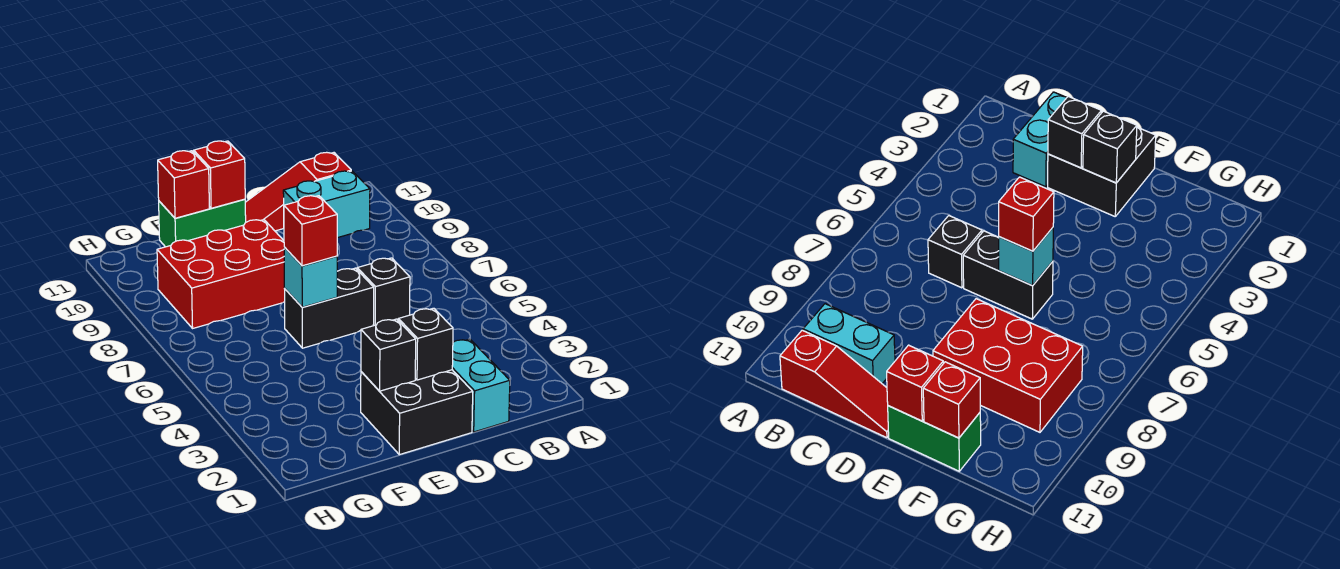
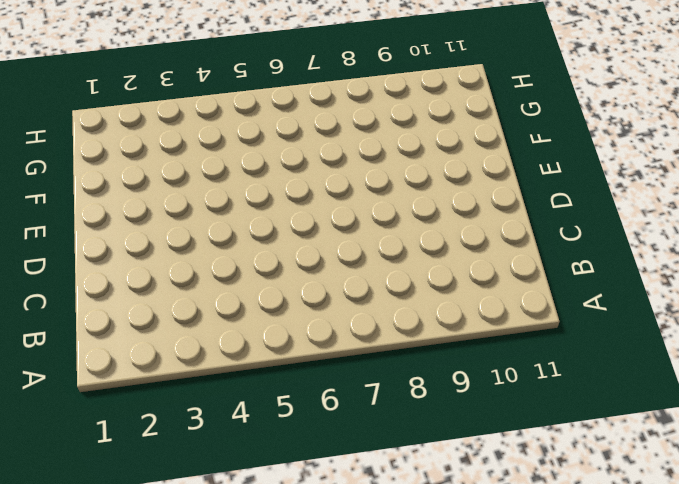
none -> cyan 1x2 brick [283,171,370,238]
none -> red 1x3 slope [245,152,351,231]
none -> cyan 1x2 brick [452,339,510,432]

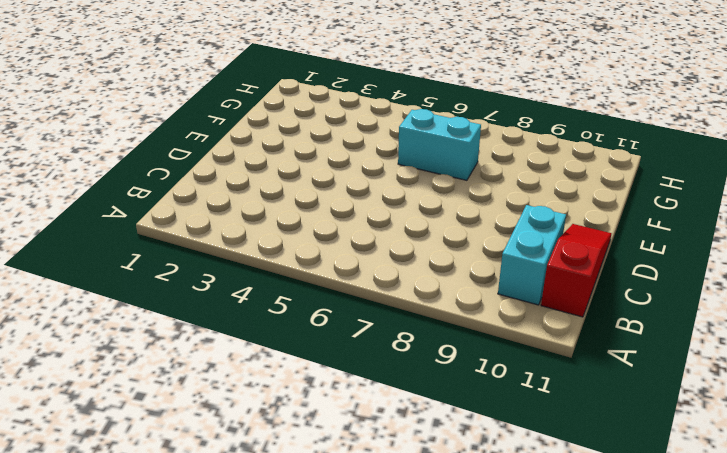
cyan 1x2 brick [398,109,481,180] -> cyan 1x2 brick moved to [452,339,510,432]
none -> black 1x1 brick [357,258,410,326]
none -> black 2x2 brick [361,370,473,455]
none -> black 1x2 brick [285,268,374,348]

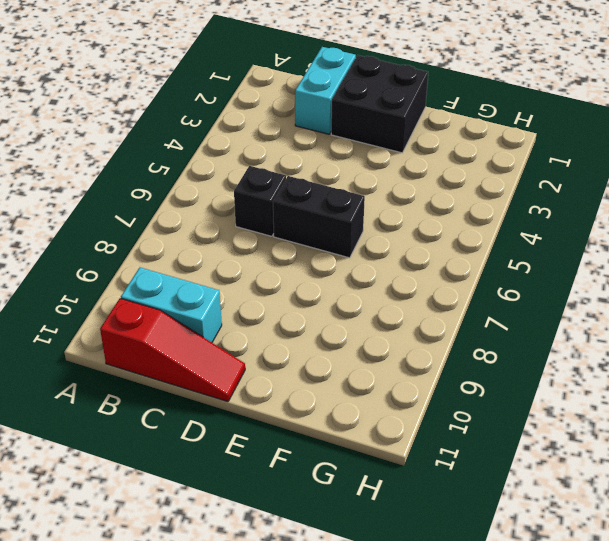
none -> red 2x3 brick [157,220,285,328]
none -> green 1x2 brick [159,199,246,247]
none -> black 1x1 brick [398,308,453,380]

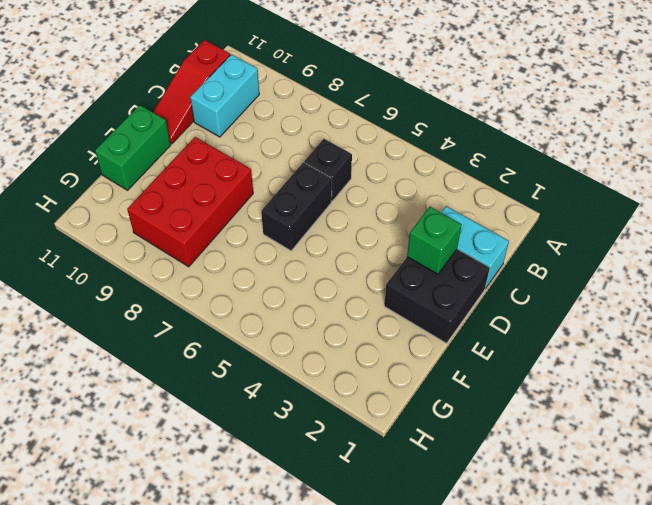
green 1x1 brick [407,207,462,274] -> black 1x1 brick [398,308,453,380]
none -> black 1x1 brick [361,319,416,391]
none -> cyan 1x1 brick [284,247,337,307]
none -> red 1x1 brick [194,141,245,208]

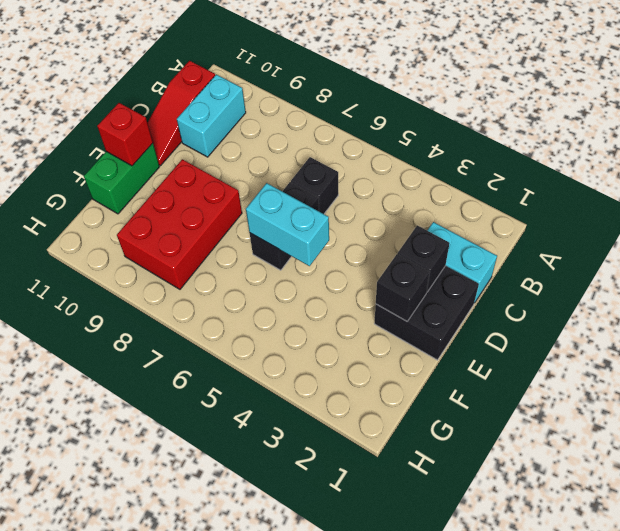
cyan 1x2 brick [246,183,329,266] -> cyan 1x1 brick [284,247,337,307]
none -> red 1x1 brick [158,151,209,218]
none -> red 1x1 brick [284,196,337,266]

